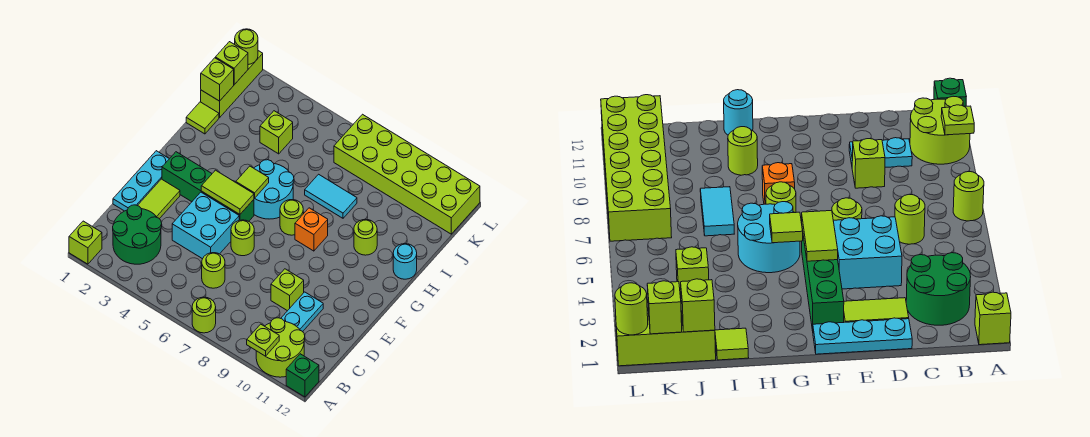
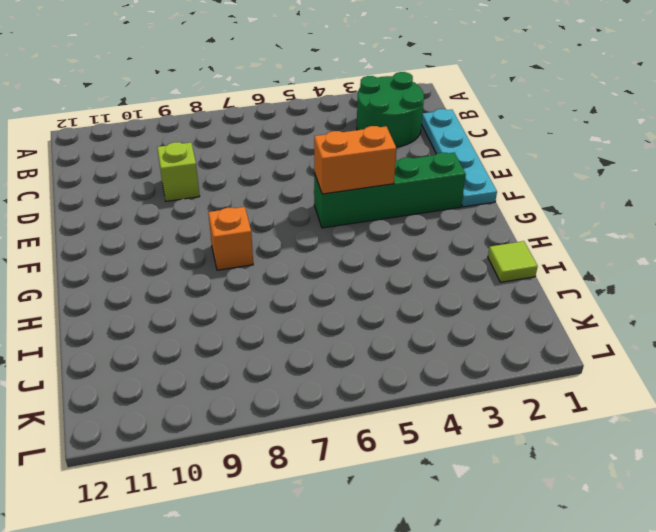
cyan 1x4 plate [421,109,497,207] -> cyan 1x3 plate [113,151,169,211]
orange 1x2 brick [314,126,396,194] -> lime 1x2 tile [201,170,254,214]
none -> lime 1x1 brick [69,221,102,264]
none -> lime 1x1 round brick [192,297,216,333]
none -> lime 2x2 round brick [256,318,305,377]

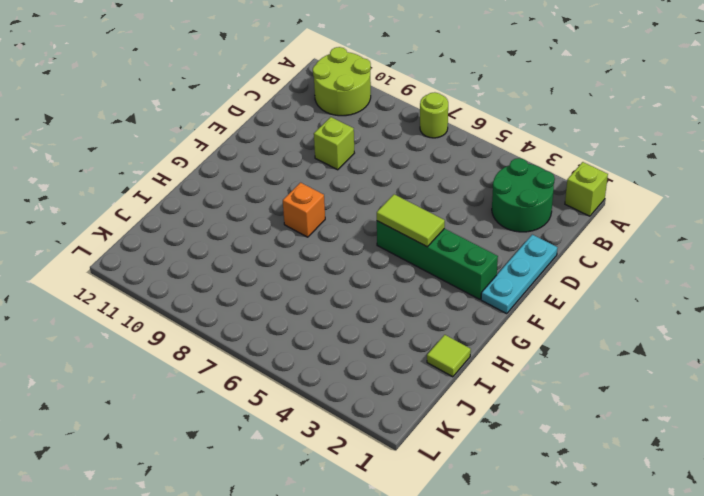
none -> green 1x1 brick [286,354,319,397]
none -> lime 1x1 round brick [202,253,225,288]
none -> cyan 1x2 plate [281,292,323,332]

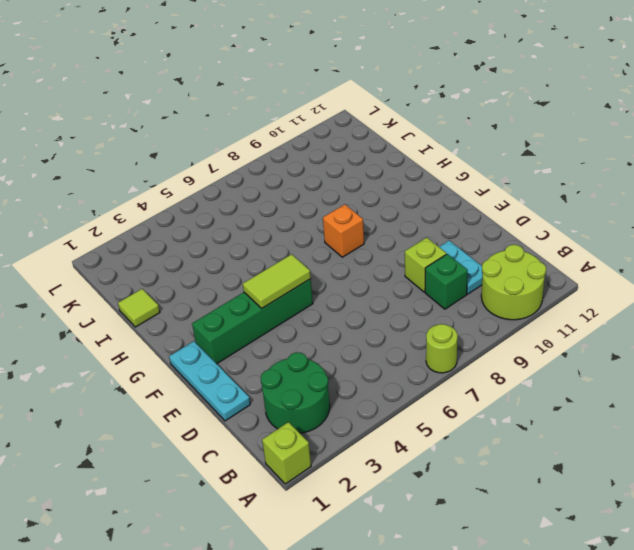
green 1x1 brick [425,254,468,309] -> green 1x1 brick moved to [286,354,319,397]
none -> lime 1x1 round brick [202,253,225,288]
none -> lime 1x2 tile [137,179,180,219]
none -> cyan 2x2 brick [172,192,239,259]

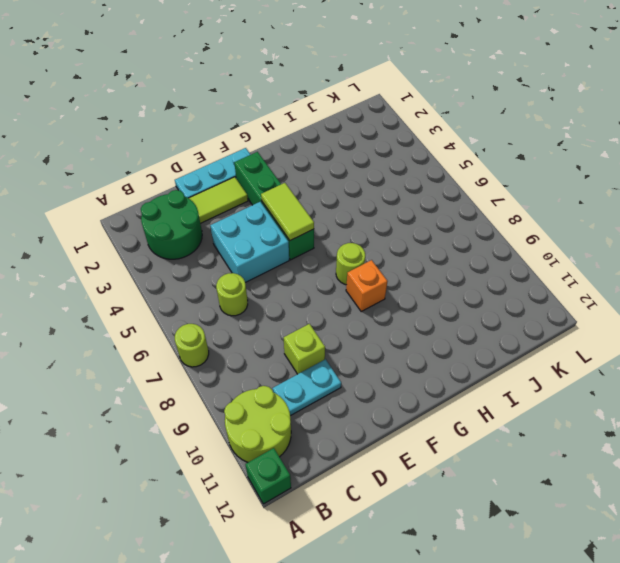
none -> lime 1x1 brick [69,221,102,264]
none -> lime 1x1 round brick [231,220,254,256]
none -> cyan 2x2 round brick [254,160,294,219]

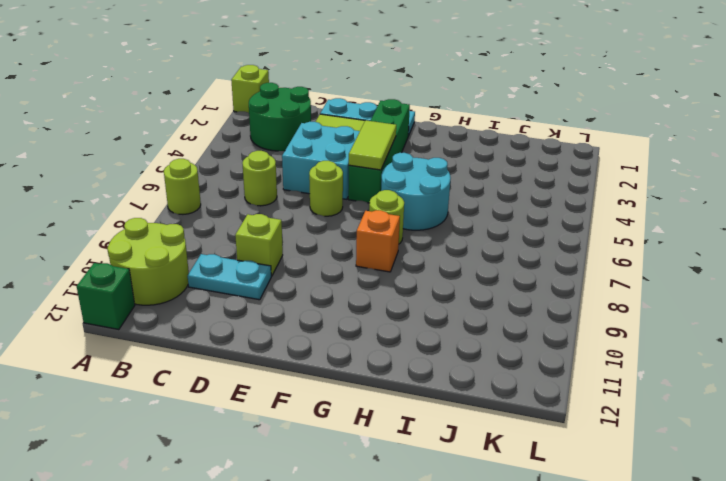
none -> lime 1x1 round brick [354,219,377,255]
none -> cyan 1x1 round brick [393,244,417,279]
none -> lime 1x1 tile [186,102,219,134]

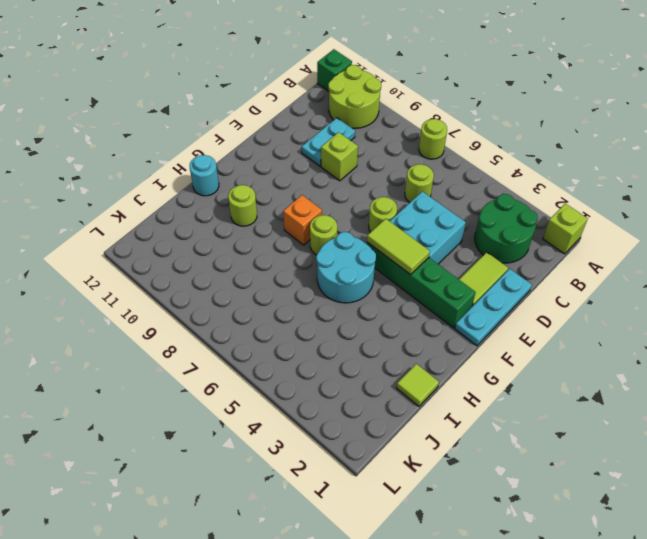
none -> cyan 1x2 tile [305,174,357,218]
none -> lime 1x3 brick [201,51,263,118]
none -> lime 1x1 brick [260,111,293,154]

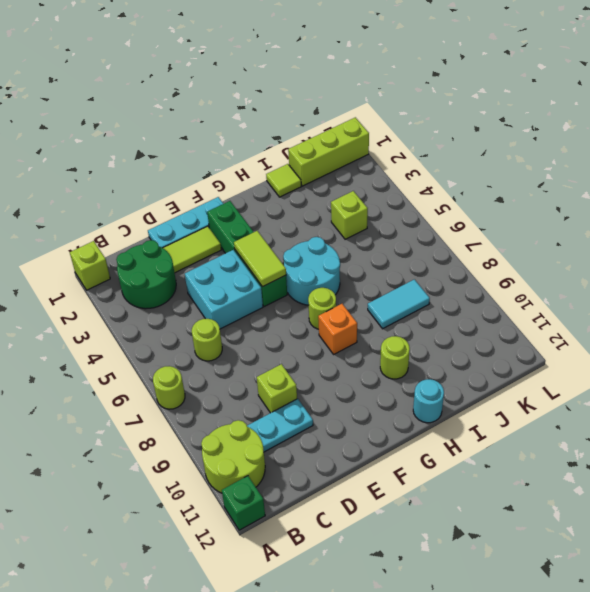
cyan 1x2 tile [368,279,430,329] -> cyan 1x2 tile turned to [305,174,357,218]
none -> lime 1x1 round brick [231,220,254,256]
none -> lime 2x6 brick [334,114,480,234]
none -> lime 1x1 plate [247,324,279,356]

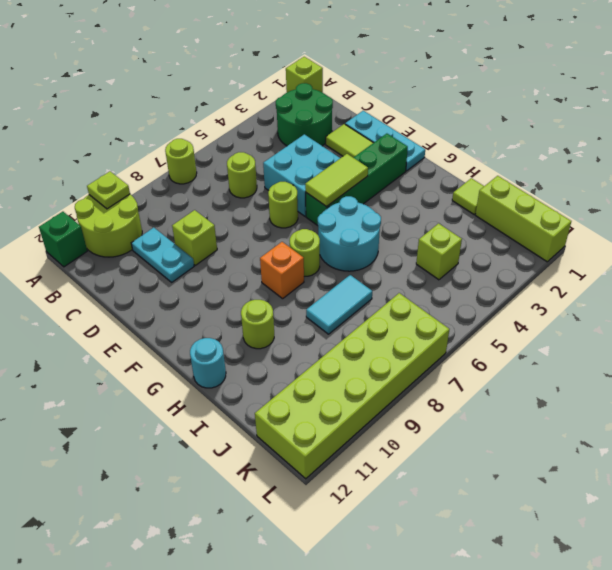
none -> lime 1x1 tile [236,166,269,198]
none -> lime 1x1 brick [201,58,234,101]
none -> lime 1x1 brick [215,42,248,85]

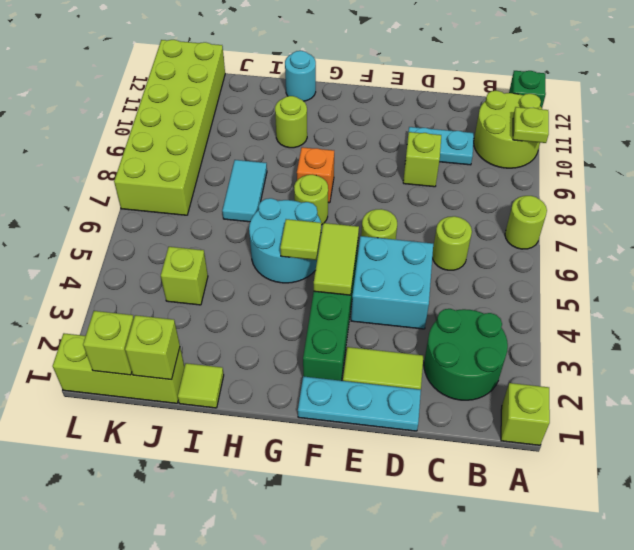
none -> lime 1x1 round brick [235,29,258,65]

